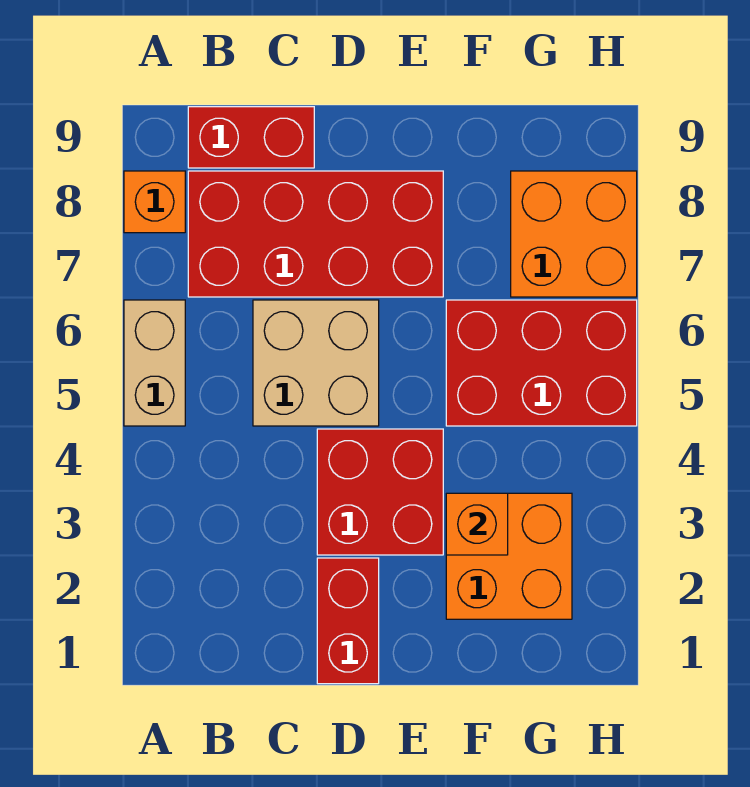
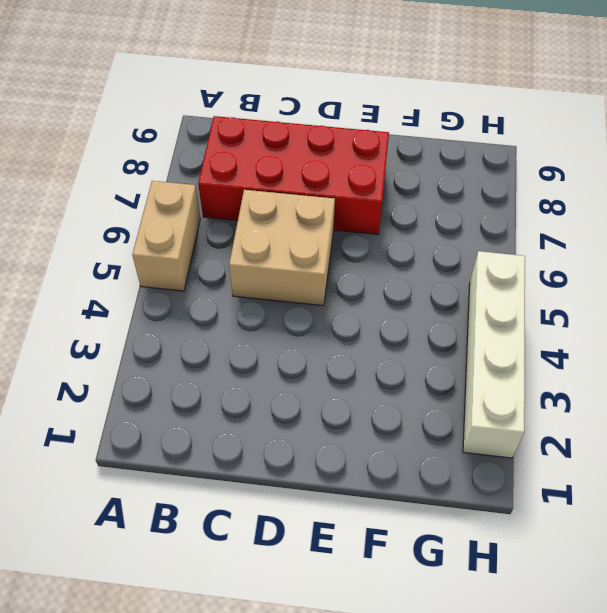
white 1x4 brick [463,251,525,458] -> red 2x3 brick [446,300,637,426]
none -> orange 1x1 brick [124,171,185,233]
none -> red 1x2 brick [188,107,314,168]

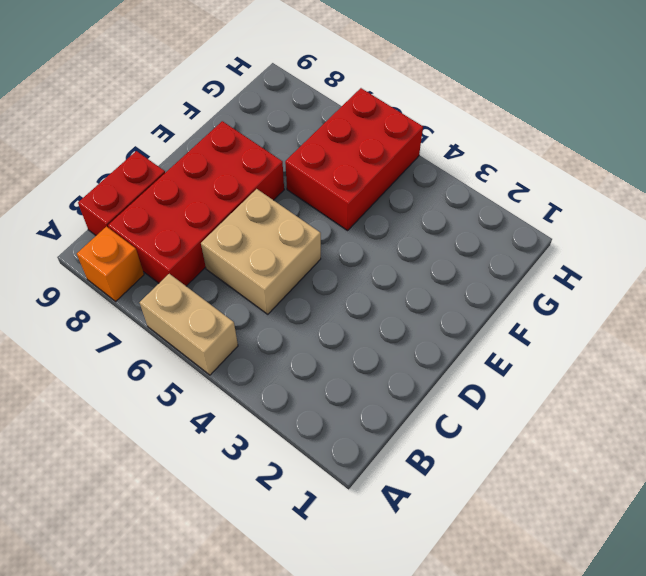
none -> red 1x2 brick [317,558,379,684]
none -> red 2x2 brick [317,429,443,555]

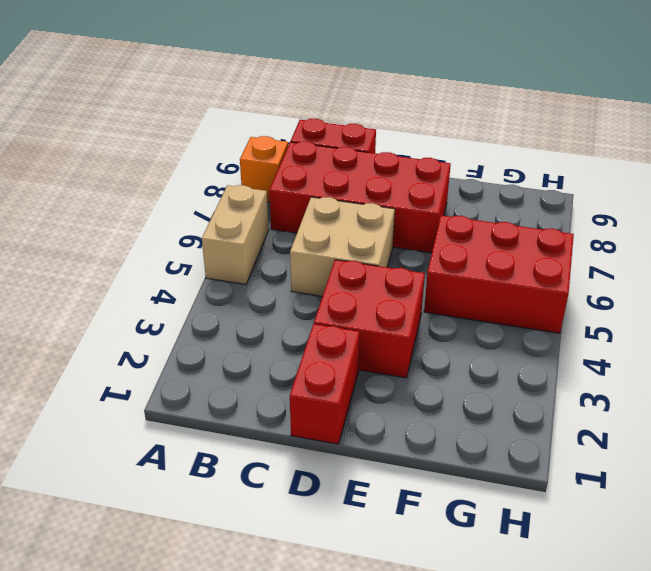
none -> orange 2x2 brick [446,493,572,619]
none -> orange 2x2 brick [511,171,637,297]

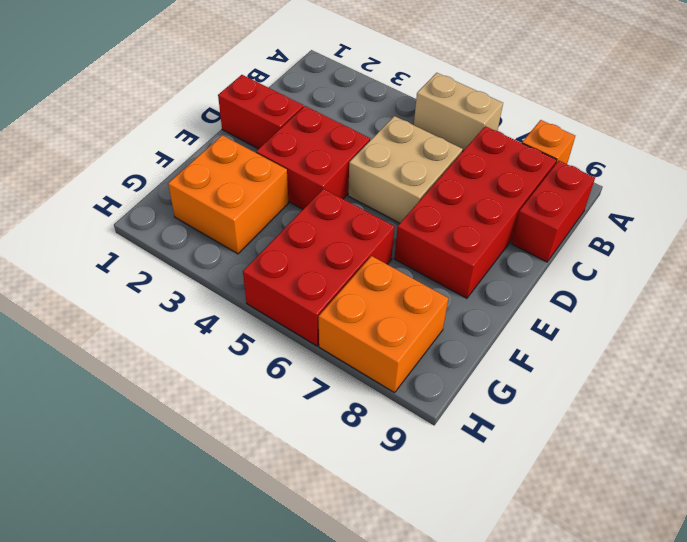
none -> orange 1x1 brick [446,493,508,555]

